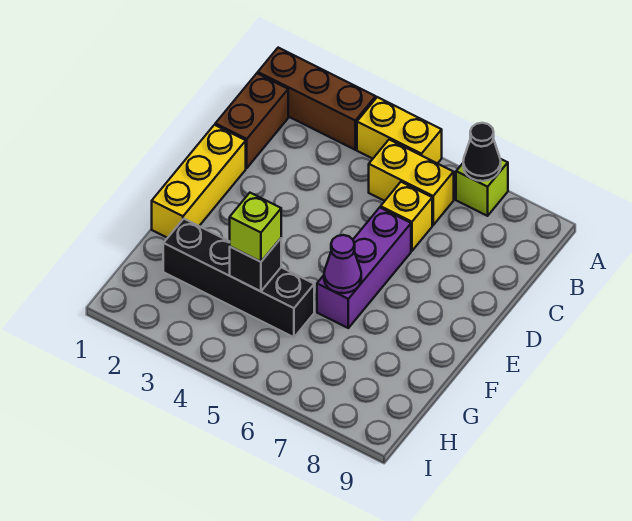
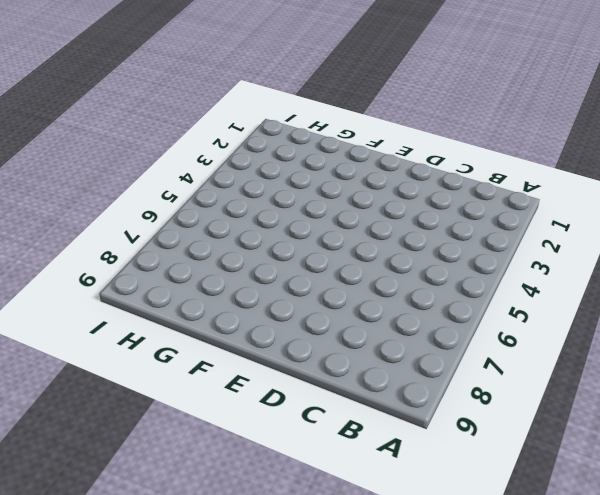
none -> brown 1x3 brick [258,48,376,150]
none -> yellow 1x2 brick [357,97,442,164]
none -> lime 1x1 brick [456,159,508,216]

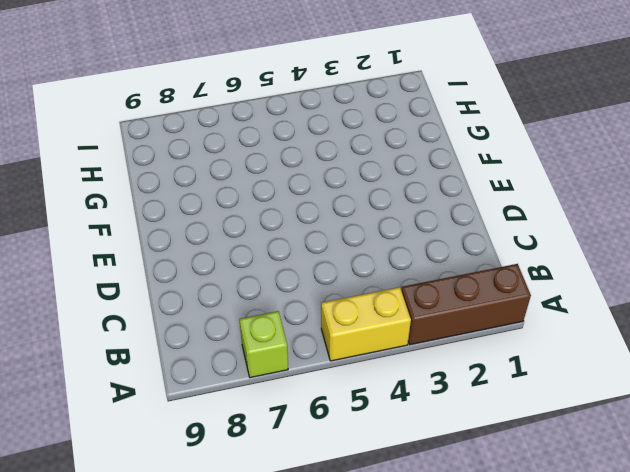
none -> brown 1x2 brick [215,73,288,168]
none -> yellow 1x2 brick [369,140,454,225]
none -> yellow 1x1 brick [381,182,432,251]

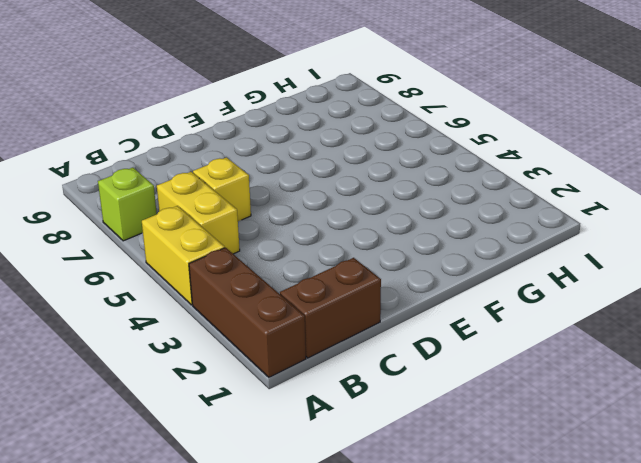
none -> yellow 1x3 brick [152,125,246,238]
none -> purple 1x3 brick [317,208,411,328]
none -> black 1x4 brick [163,219,314,337]

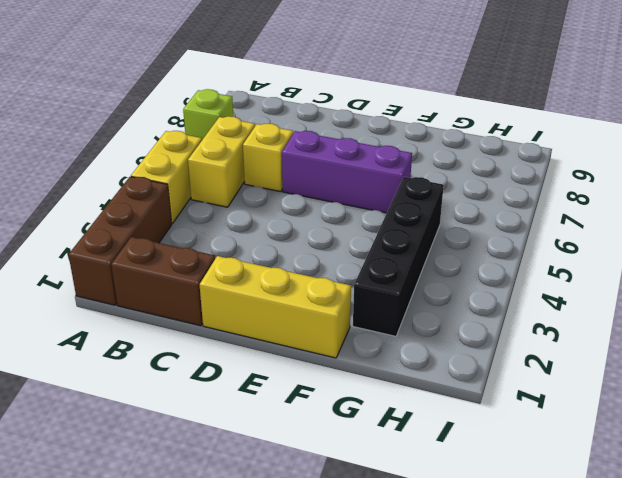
none -> black 1x1 cone [463,123,501,181]
none -> purple 1x1 cone [324,235,361,293]
none -> black 1x1 brick [230,238,281,291]

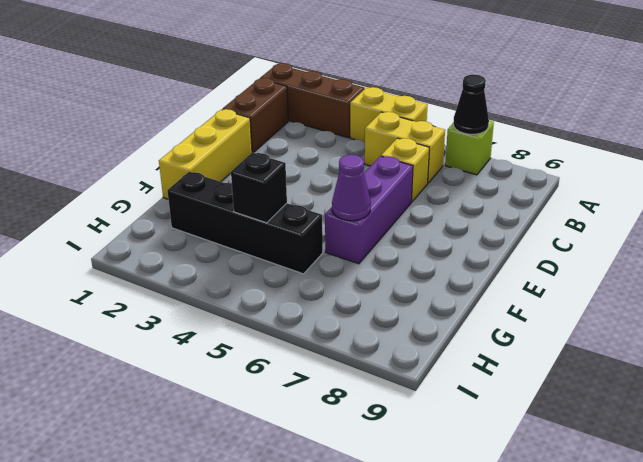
none -> lime 1x1 brick [230,193,281,262]

